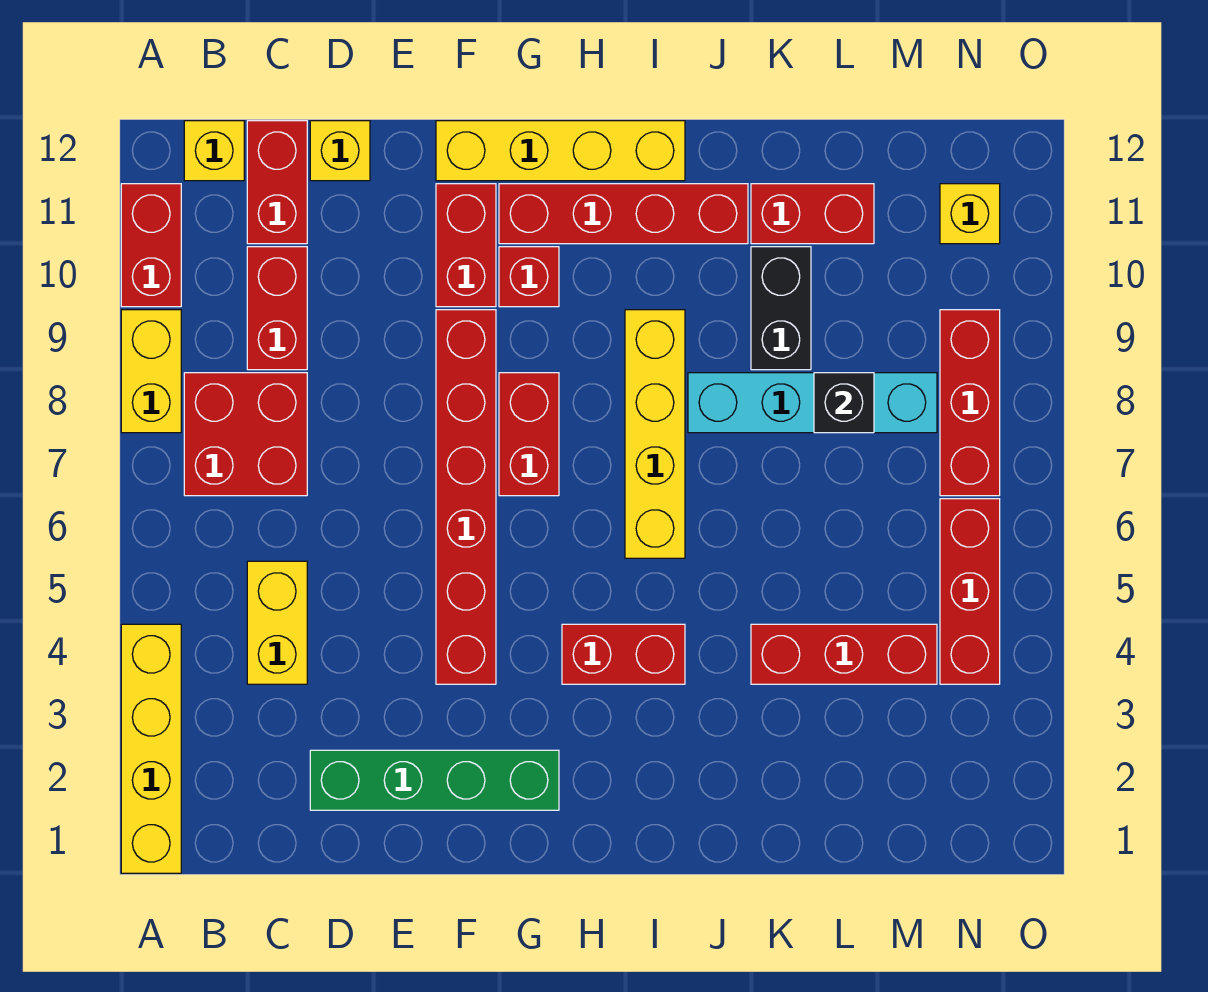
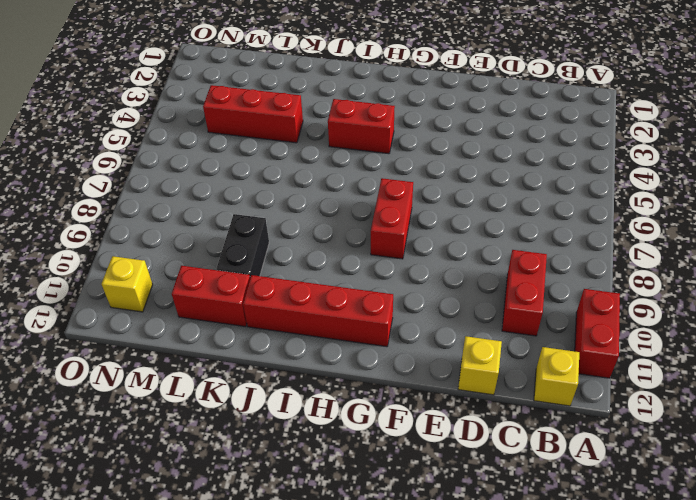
none -> yellow 1x4 brick [121,624,181,873]
none -> yellow 1x2 brick [121,310,181,433]
none -> red 2x2 brick [184,373,307,496]

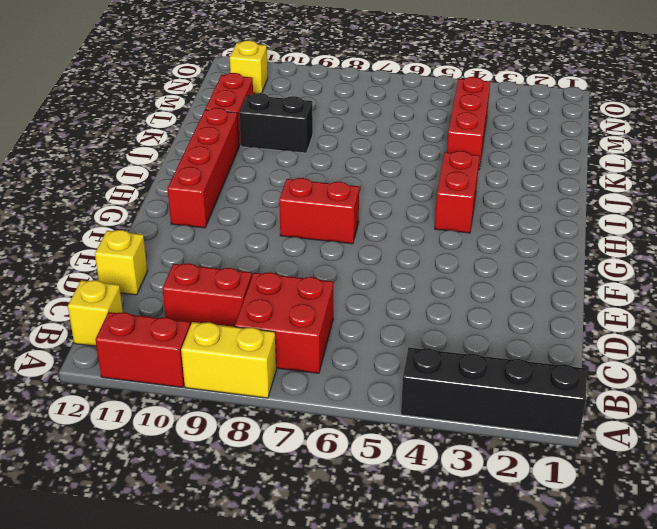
black 1x4 brick [401,348,587,437] -> yellow 1x4 brick [121,624,181,873]
none -> yellow 1x2 brick [247,561,307,684]
none -> red 1x2 brick [247,121,307,244]
none -> green 1x4 brick [310,750,559,810]

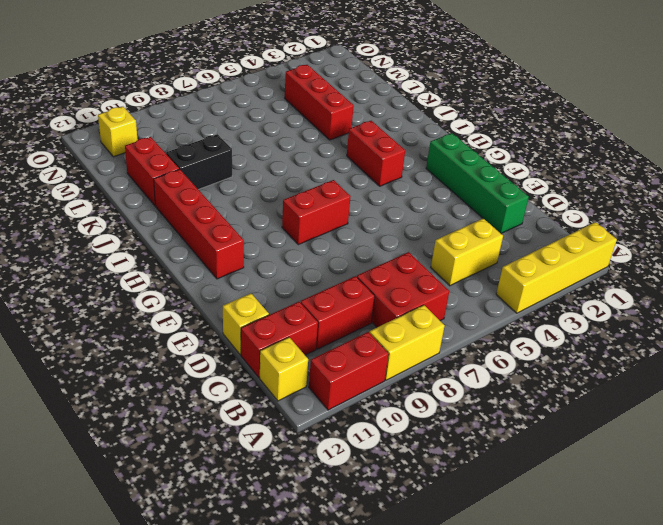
none -> red 1x6 brick [436,310,496,684]
none -> red 1x2 brick [436,184,496,307]
none -> yellow 1x4 brick [436,121,685,181]

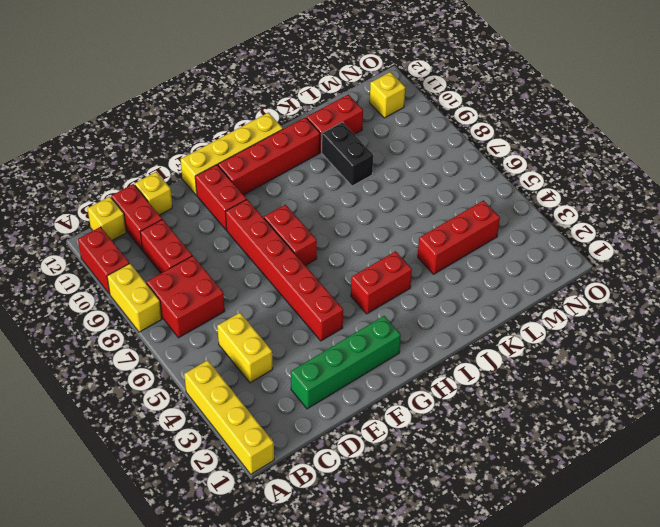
none -> red 1x1 brick [499,247,559,307]
none -> yellow 1x4 brick [625,310,685,558]
none -> cyan 1x4 brick [688,373,937,433]

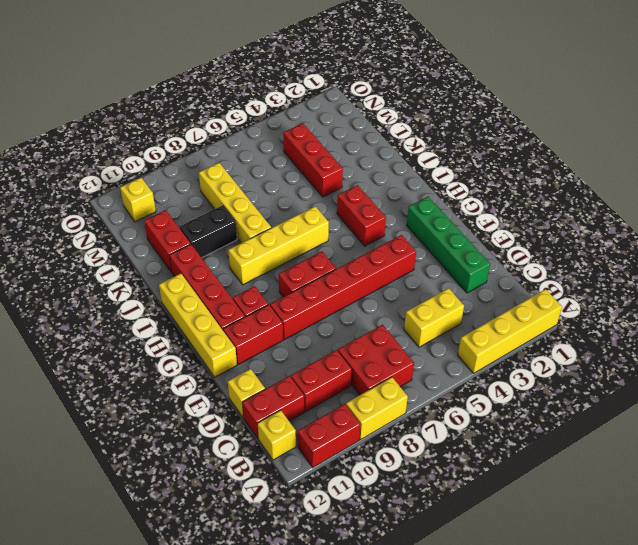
yellow 1x4 brick [199,163,271,243] -> cyan 1x4 brick [688,373,937,433]
none -> red 1x3 brick [940,499,1000,684]
none -> red 1x3 brick [940,310,1000,496]
none -> black 1x1 brick [814,373,874,433]

